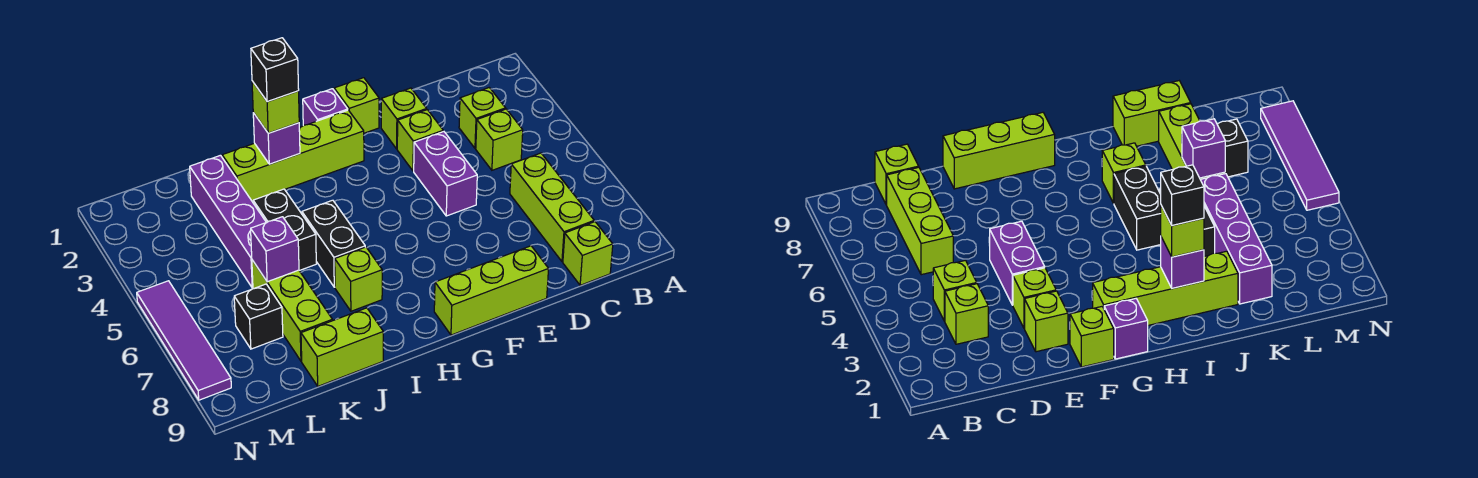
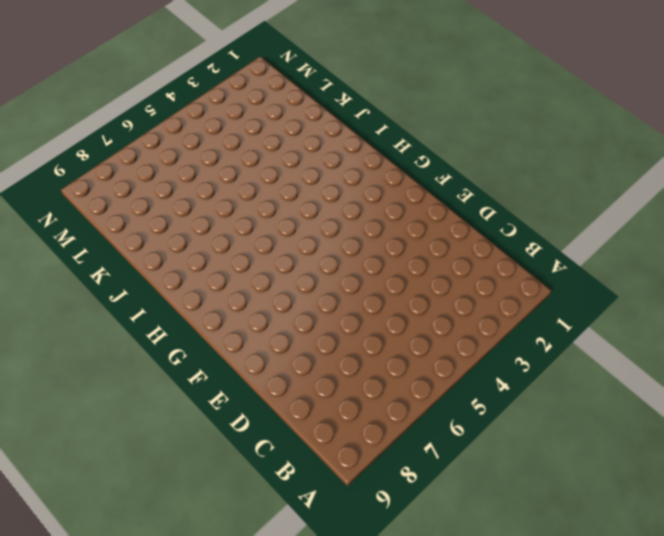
none -> lime 1x1 brick [459,88,506,149]
none -> lime 1x1 brick [476,109,523,170]
none -> lime 1x3 brick [510,153,595,262]

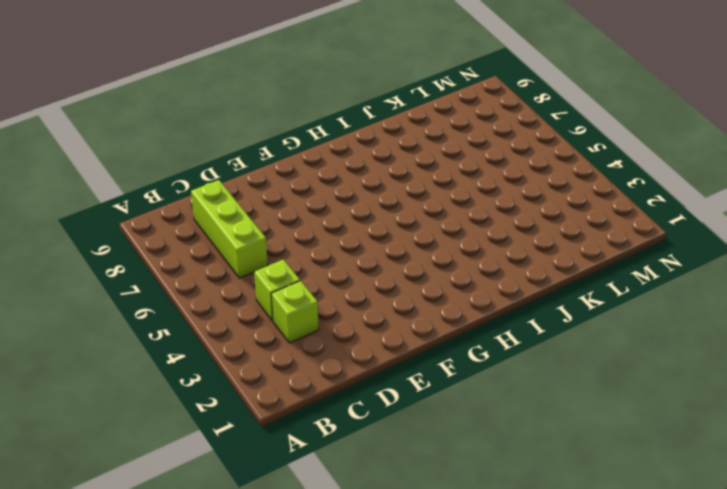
none -> lime 1x1 brick [563,222,613,285]
none -> lime 1x1 brick [381,88,427,149]
none -> lime 1x1 brick [397,110,443,171]

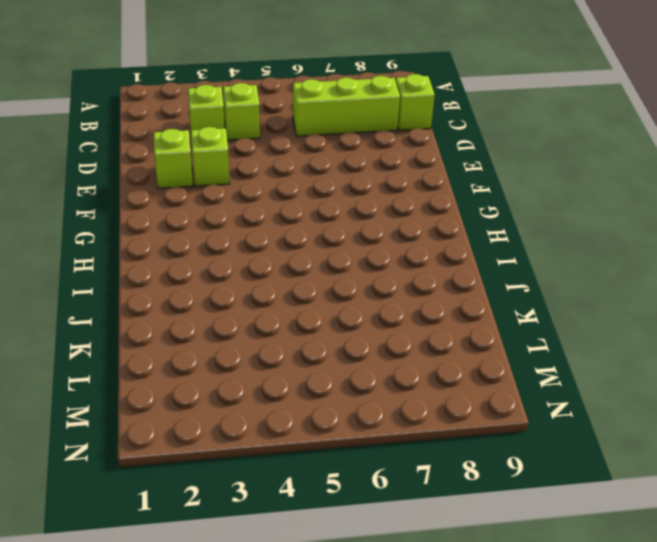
none -> purple 1x2 brick [414,131,477,216]
none -> lime 1x3 brick [434,246,549,335]
none -> lime 1x1 brick [334,78,379,133]

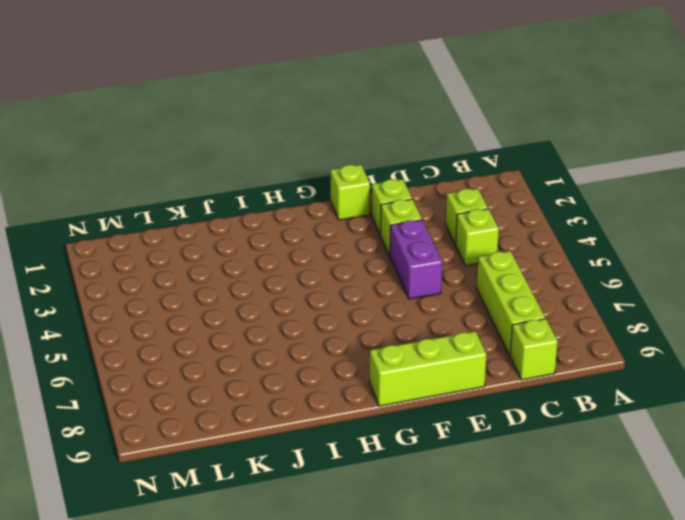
none -> purple 1x1 brick [303,89,348,125]
none -> lime 1x4 brick [222,110,364,201]
none -> black 1x2 brick [302,200,365,287]

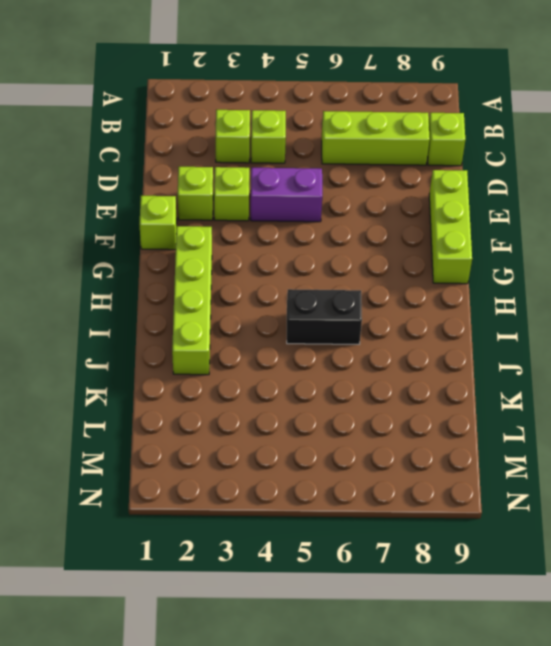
none -> purple 1x1 brick [303,89,348,125]
none -> lime 1x1 brick [335,247,382,311]
none -> black 1x2 brick [253,189,316,271]

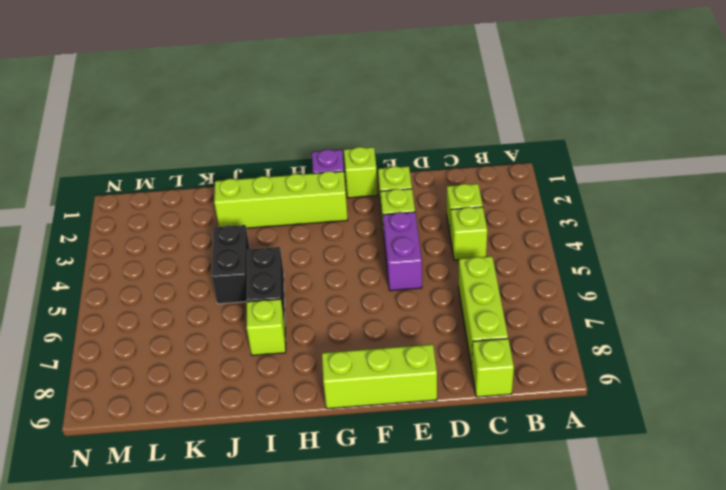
none -> lime 1x2 brick [301,308,383,386]
none -> purple 1x4 brick [190,155,266,288]
none -> lime 1x3 brick [252,260,333,361]

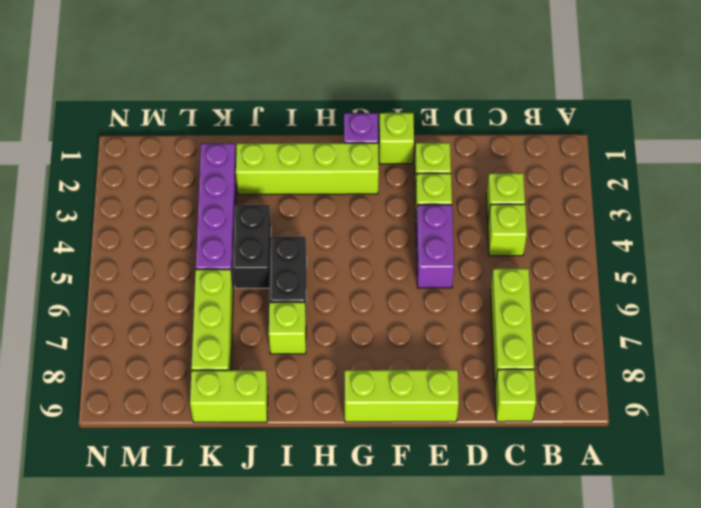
none -> black 1x1 brick [234,284,283,349]
none -> purple 1x4 tile [137,281,231,400]
none -> purple 1x1 brick [253,113,300,164]

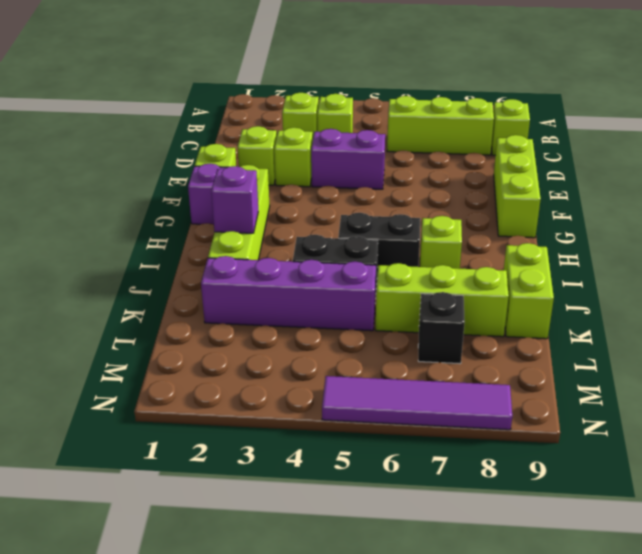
none -> purple 1x1 brick [251,217,299,282]
none -> lime 1x1 brick [252,81,299,133]
none -> black 1x1 brick [251,38,299,102]

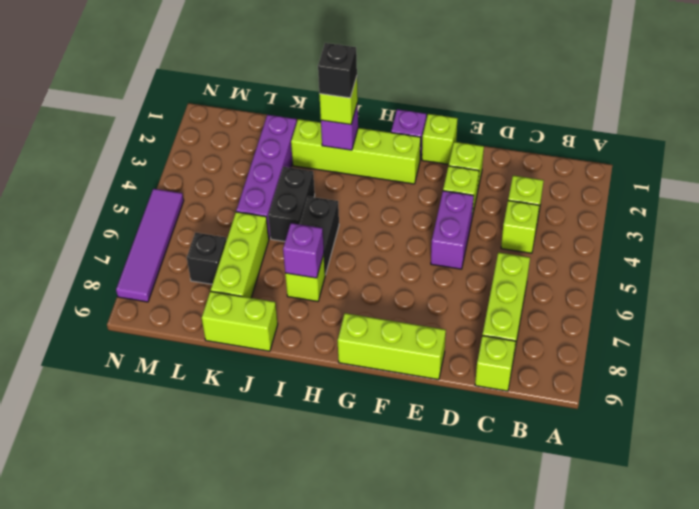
purple 1x1 brick [283,223,324,278] -> purple 1x1 brick moved to [251,217,299,282]

